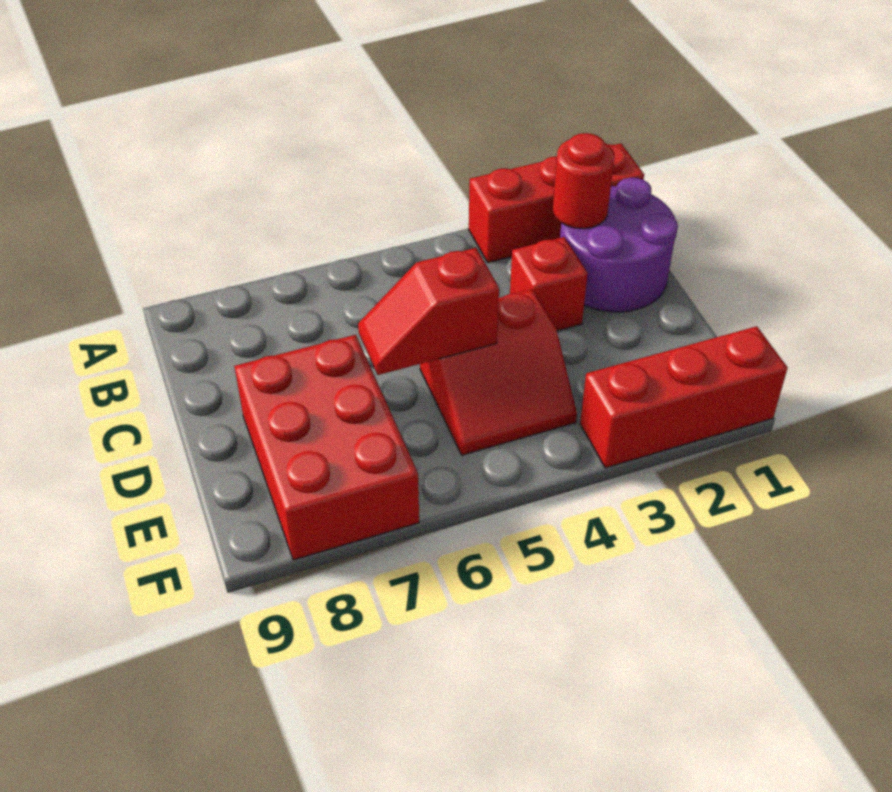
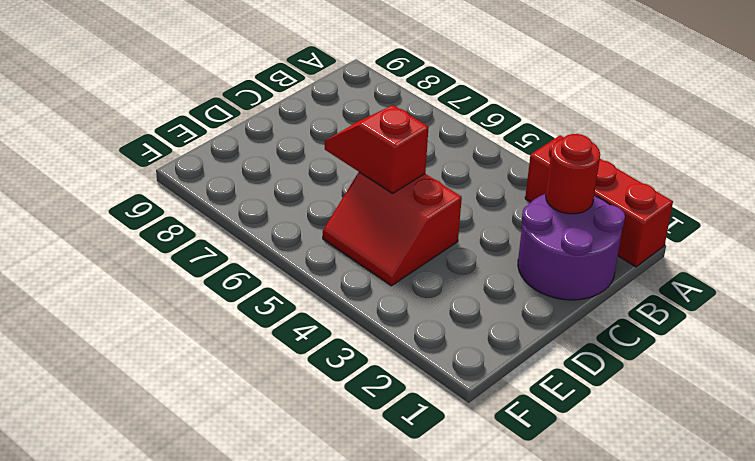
none -> red 1x1 brick [510,237,588,331]
none -> red 2x3 brick [234,335,419,560]

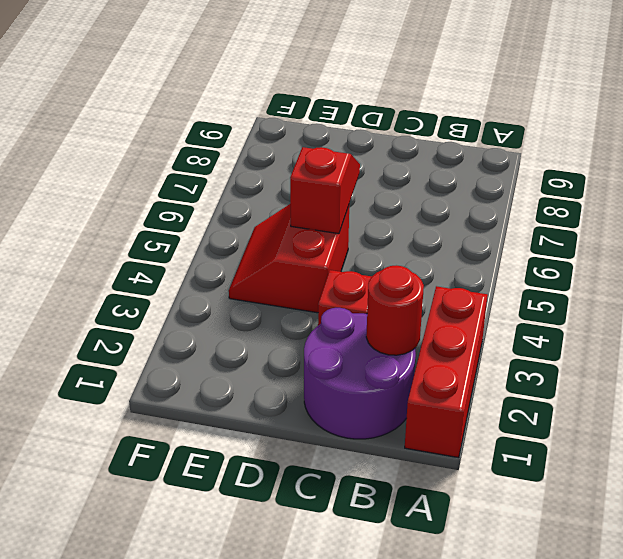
none -> red 2x3 brick [234,335,419,560]
none -> red 1x3 brick [580,326,787,468]

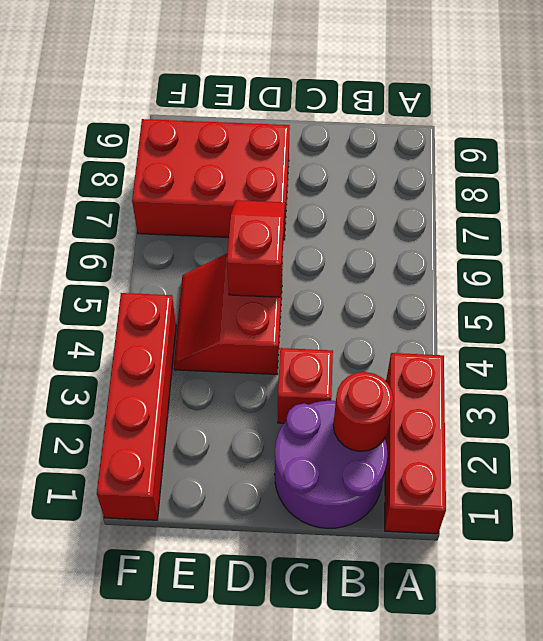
red 1x4 brick [97,293,176,520] -> red 1x3 brick [580,326,787,468]

